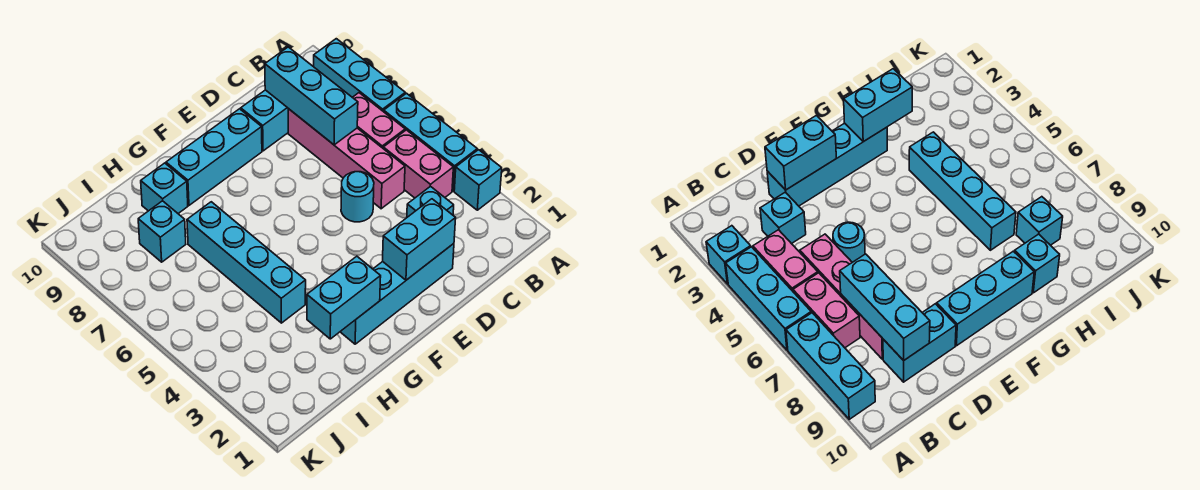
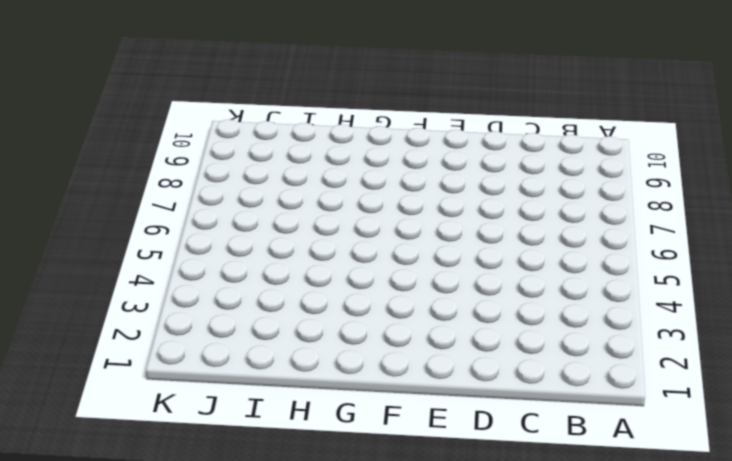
none -> cyan 1x1 brick [454,150,502,210]
none -> cyan 1x3 brick [384,93,477,191]
none -> cyan 1x3 brick [314,39,405,112]

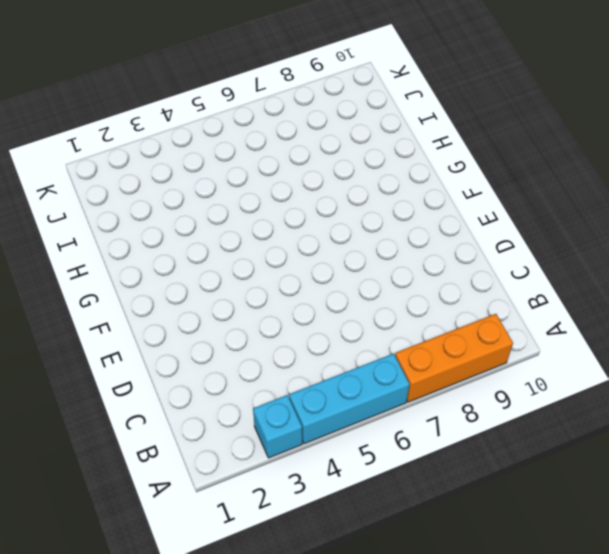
orange 1x3 brick [395,314,513,402] -> cyan 1x3 brick [314,39,405,112]
none -> pink 1x2 brick [383,130,453,198]
none -> pink 1x2 brick [352,93,405,148]
none -> cyan 1x1 brick [407,186,454,217]

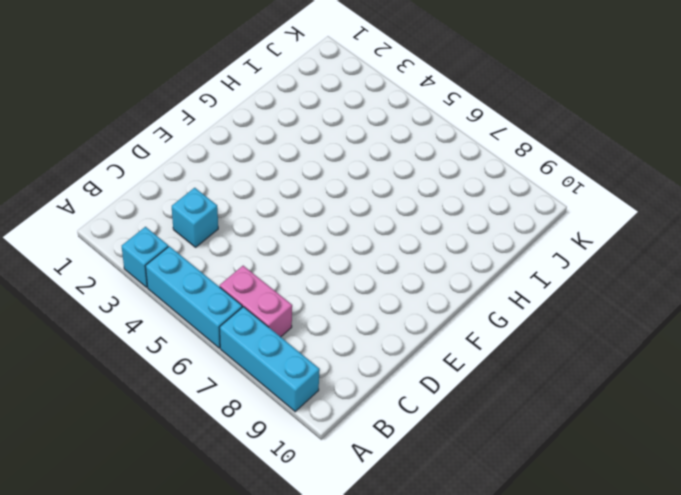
none -> pink 1x2 brick [383,130,453,198]
none -> pink 1x4 brick [288,109,405,209]
none -> cyan 1x2 brick [241,90,288,151]

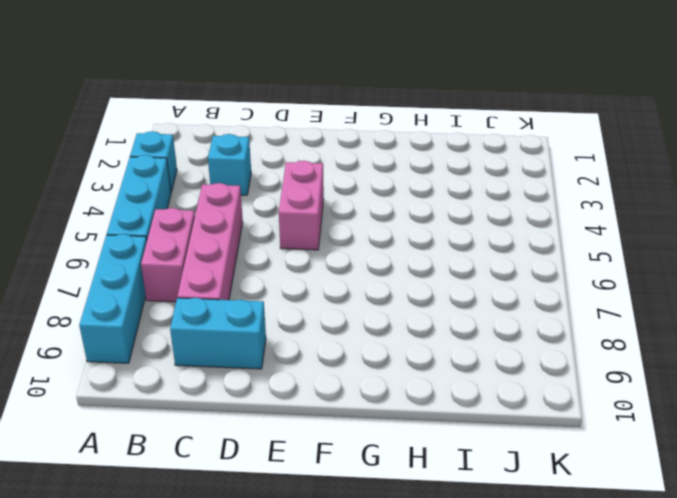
pink 1x2 brick [279,161,324,250] -> pink 1x2 brick moved to [383,130,453,198]
none -> cyan 1x4 brick [340,244,454,344]
none -> cyan 1x1 round brick [341,172,374,222]
none -> cyan 1x3 brick [166,109,262,205]

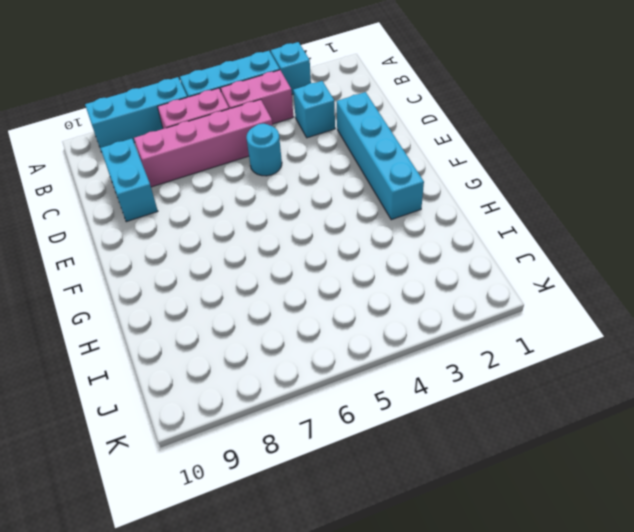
none -> cyan 1x3 brick [166,109,262,205]
none -> cyan 1x4 brick [187,202,306,323]
none -> cyan 1x1 brick [141,163,188,213]

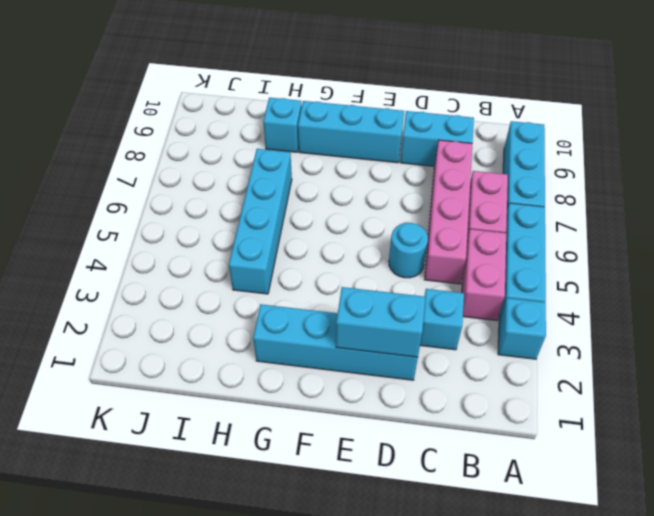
none -> cyan 1x1 brick [138,201,186,262]
none -> cyan 1x3 brick [265,47,358,145]
none -> cyan 1x2 brick [307,256,381,339]

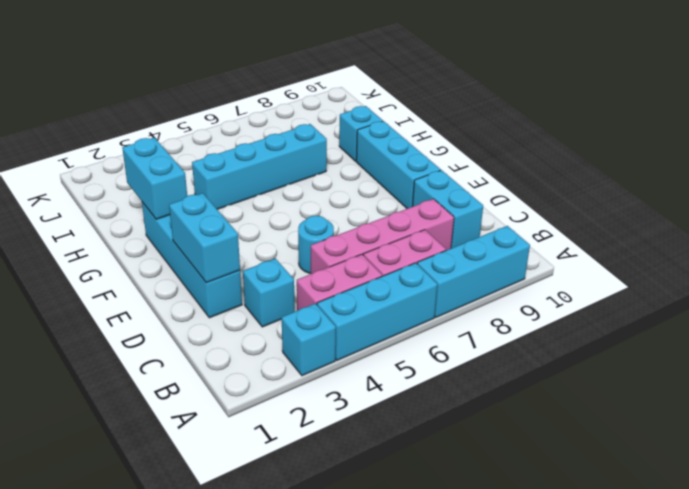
none -> cyan 1x1 brick [138,201,186,262]
none -> cyan 1x3 brick [265,47,358,145]

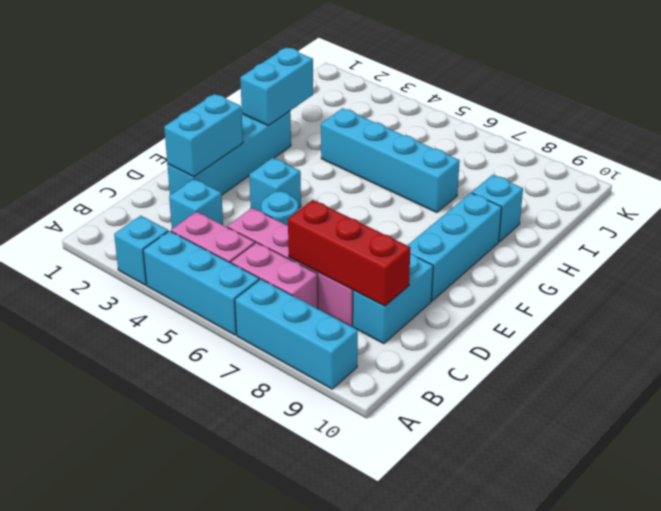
red 1x3 brick [288,200,411,306] -> cyan 1x3 brick [265,47,358,145]
cyan 1x1 brick [249,158,301,211] -> cyan 1x1 brick moved to [138,201,186,262]

